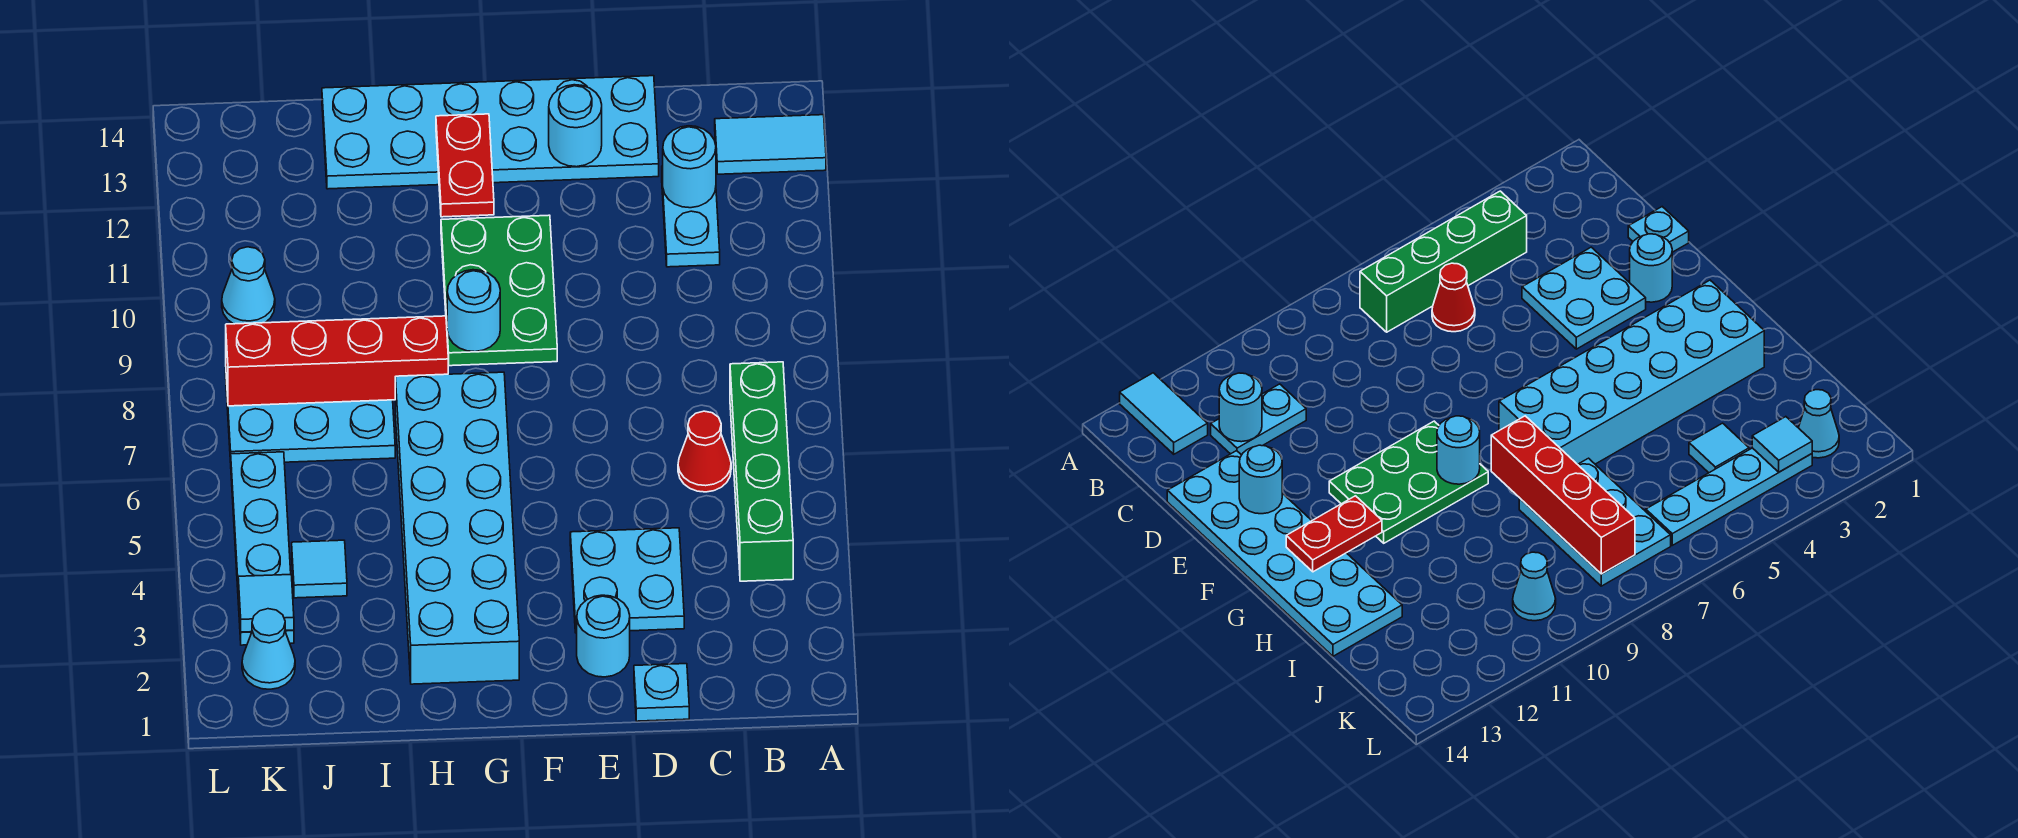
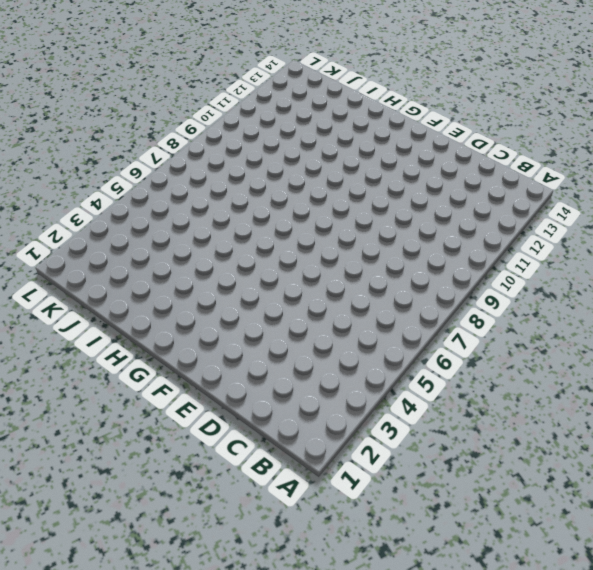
none -> cyan 1x2 tile [715,115,826,174]
none -> green 1x4 brick [730,362,793,581]
none -> red 1x1 cone [678,411,731,492]

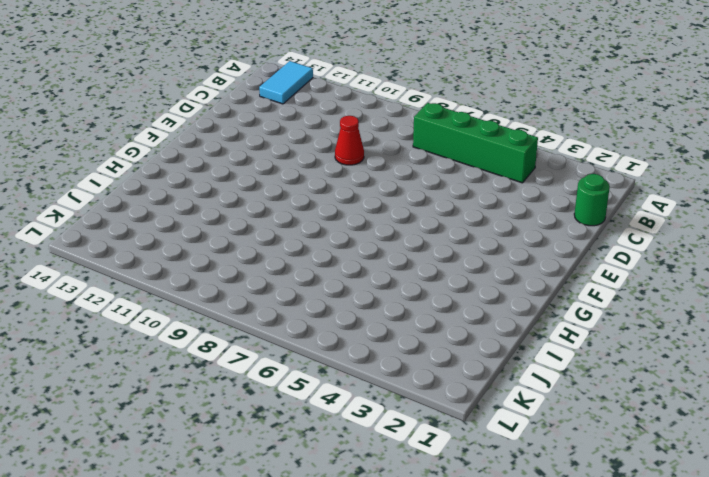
green 1x1 round brick [574,174,610,226] -> none
red 1x1 cone [335,116,364,165] -> red 1x1 cone moved to [678,411,731,492]
none -> cyan 1x2 plate [662,166,720,267]
none -> cyan 1x1 plate [634,664,689,721]
none -> cyan 2x2 plate [570,528,684,633]

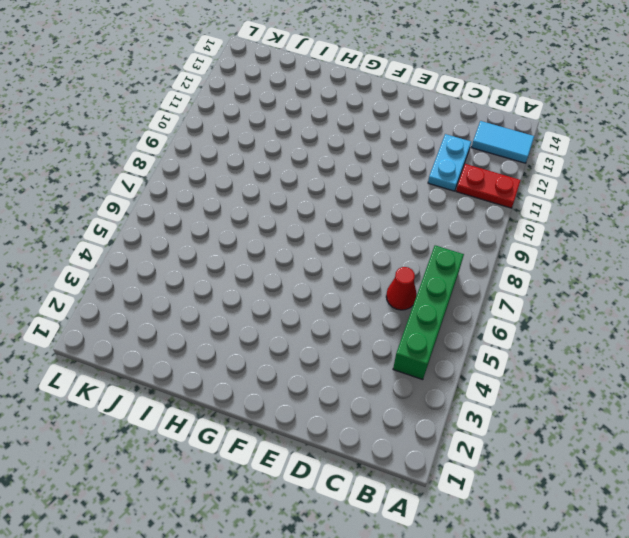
red 1x2 plate [456,164,521,208] -> red 1x2 plate turned to [436,114,494,217]
none -> cyan 1x1 plate [634,664,689,721]
none -> cyan 2x2 plate [570,528,684,633]
none -> cyan 2x6 plate [322,76,659,189]

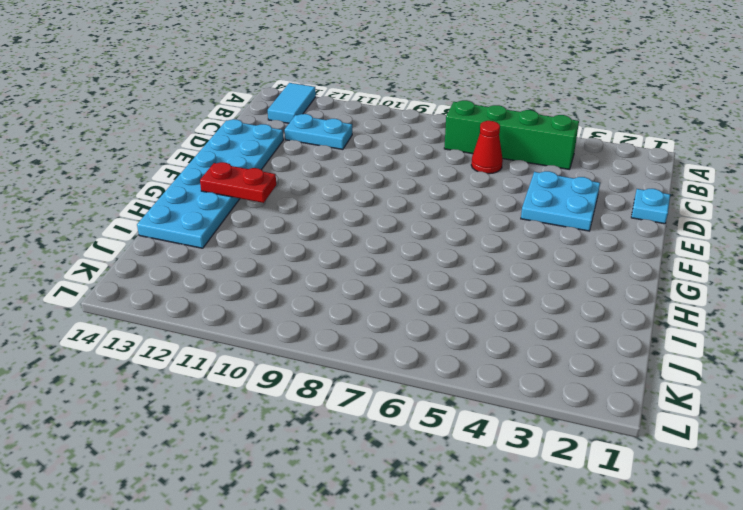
none -> cyan 1x1 round brick [577,595,630,677]
none -> green 2x3 plate [441,215,557,366]
none -> cyan 2x6 brick [395,372,519,684]

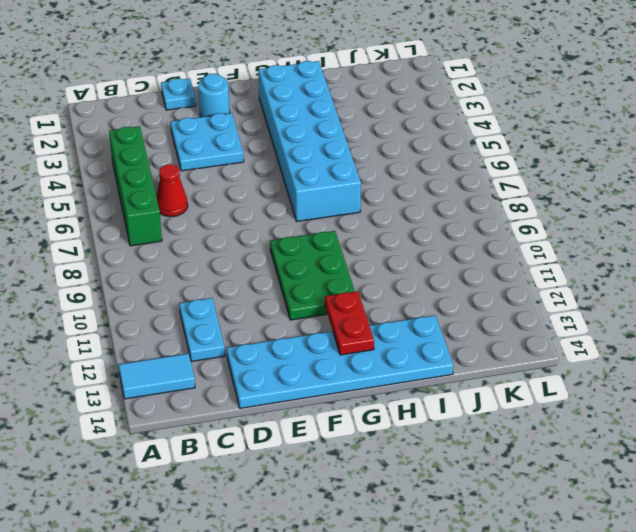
none -> cyan 2x3 plate [226,379,395,462]
none -> cyan 1x1 tile [292,540,347,598]
none -> cyan 1x1 cone [242,609,295,689]

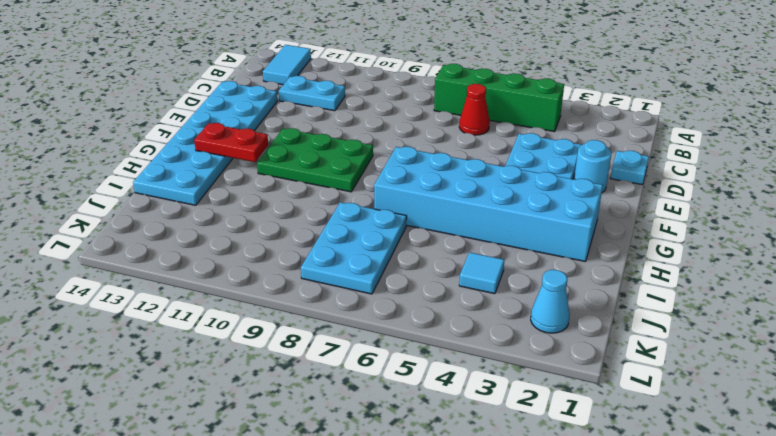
none -> cyan 1x4 plate [231,452,294,645]
none -> cyan 1x1 cone [222,247,275,324]
none -> cyan 1x1 round brick [663,126,716,208]

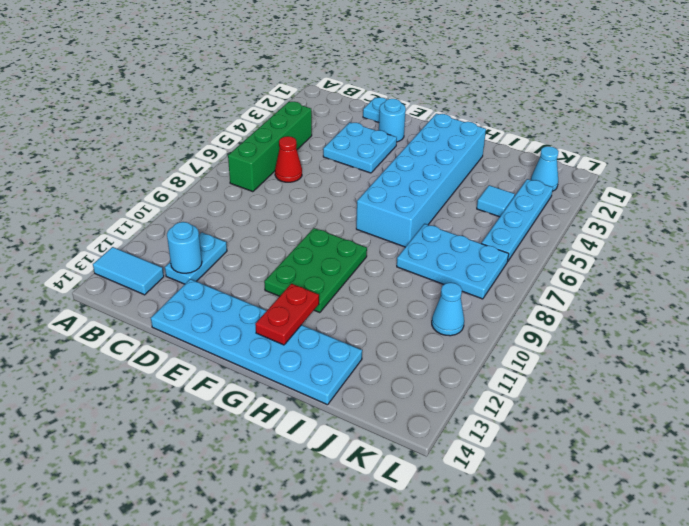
none -> cyan 1x1 round brick [549,85,602,167]
none -> cyan 1x1 round brick [447,270,500,352]
none -> red 1x4 brick [226,316,448,406]

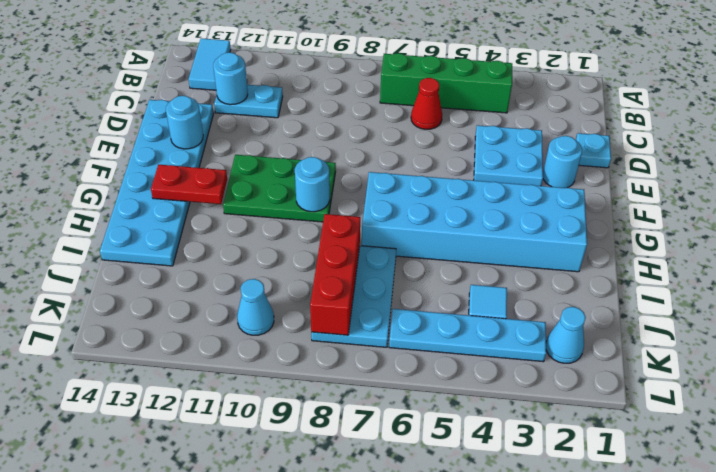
red 1x3 brick [310,214,360,335] -> red 1x4 brick [226,316,448,406]
none -> cyan 1x1 tile [238,575,294,632]

